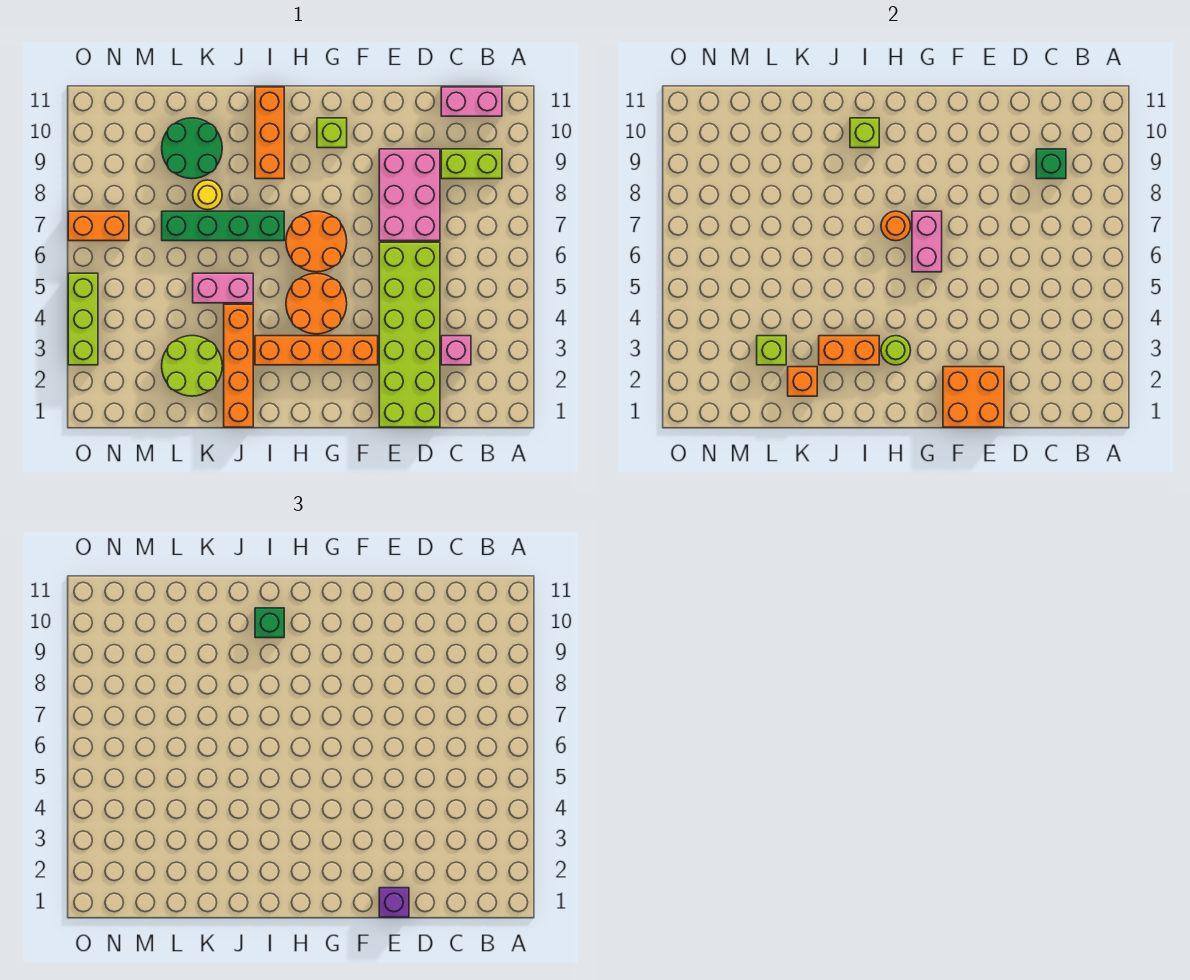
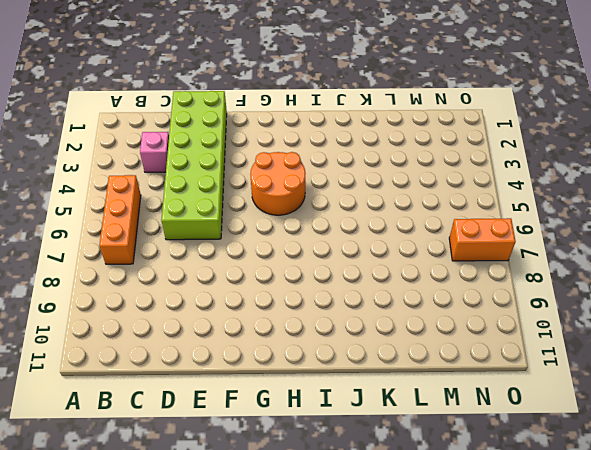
orange 1x3 brick [99,175,141,264] -> orange 1x3 brick moved to [255,87,284,179]
none -> lime 1x2 brick [441,149,502,179]
none -> pink 1x2 brick [441,87,502,116]
none -> pink 2x3 brick [379,149,440,241]

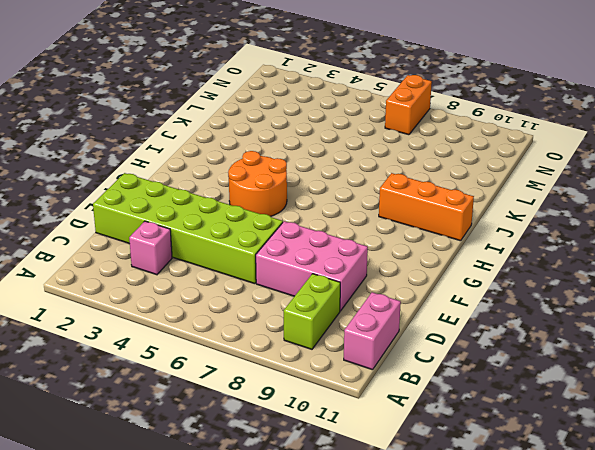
none -> orange 1x4 brick [255,336,378,365]
none -> orange 2x2 round brick [286,211,347,272]
none -> lime 1x1 brick [317,118,347,148]

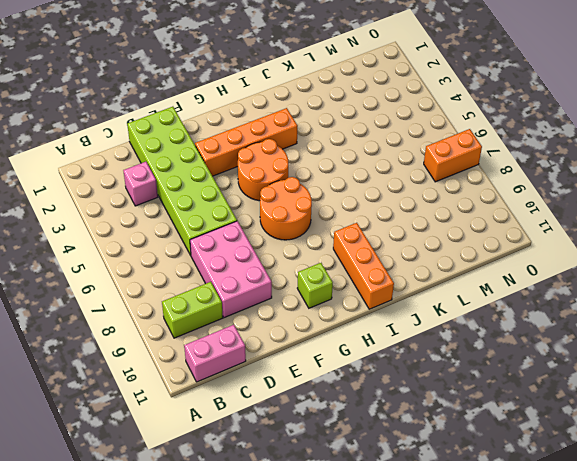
none -> green 1x4 brick [162,211,284,241]
none -> orange 1x4 brick [224,304,253,427]
none -> pink 1x2 brick [193,273,253,303]

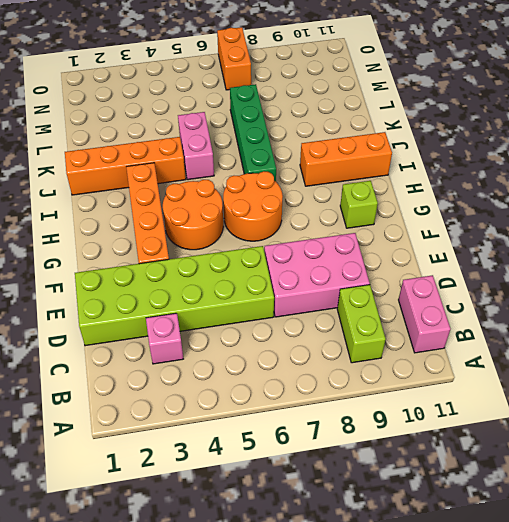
none -> lime 2x2 round brick [162,336,222,396]
none -> yellow 1x1 round brick [193,180,222,210]
none -> green 2x2 round brick [162,118,222,179]

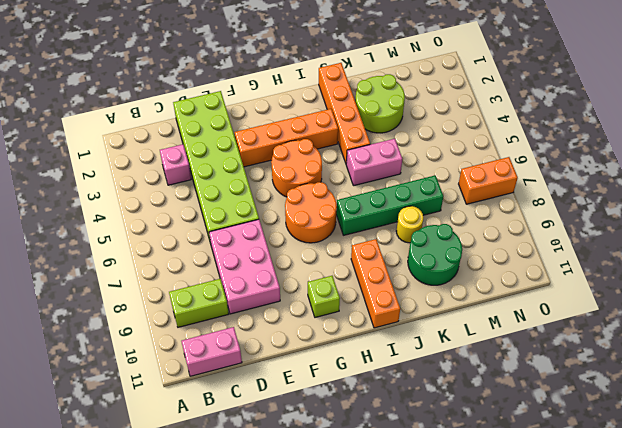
none -> lime 1x3 brick [68,273,98,365]
none -> green 1x1 brick [1036,149,1066,179]
none -> orange 2x2 brick [943,367,1004,427]

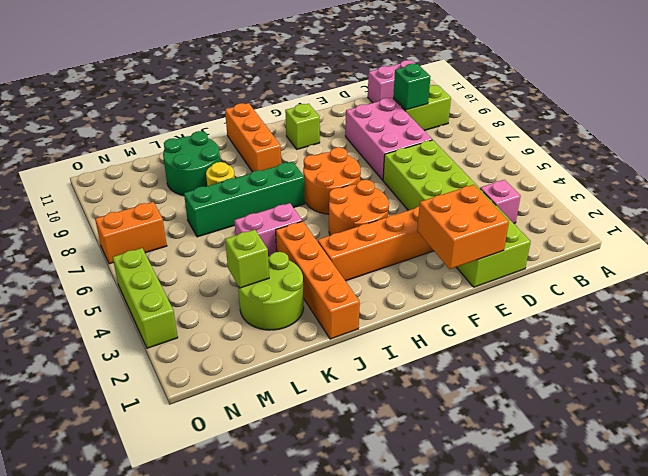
none -> pink 1x2 brick [912,211,942,272]
none -> lime 1x1 round brick [881,336,911,365]
none -> orange 1x1 round brick [881,211,910,241]

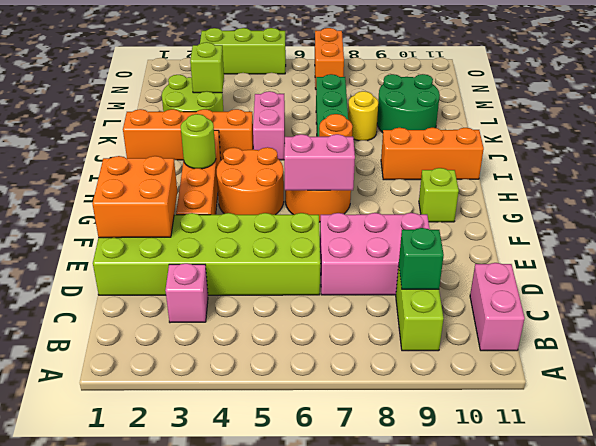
none -> orange 1x2 brick [819,336,879,365]
none -> lime 1x1 brick [850,118,879,148]
none -> orange 1x1 brick [788,367,817,396]

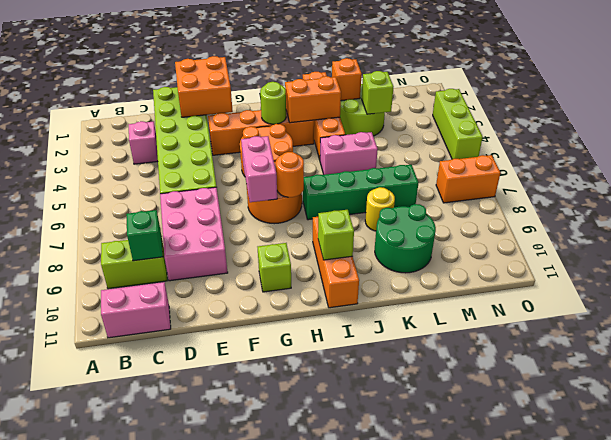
none -> purple 1x1 brick [379,888,409,917]
none -> green 1x1 brick [255,608,284,638]

